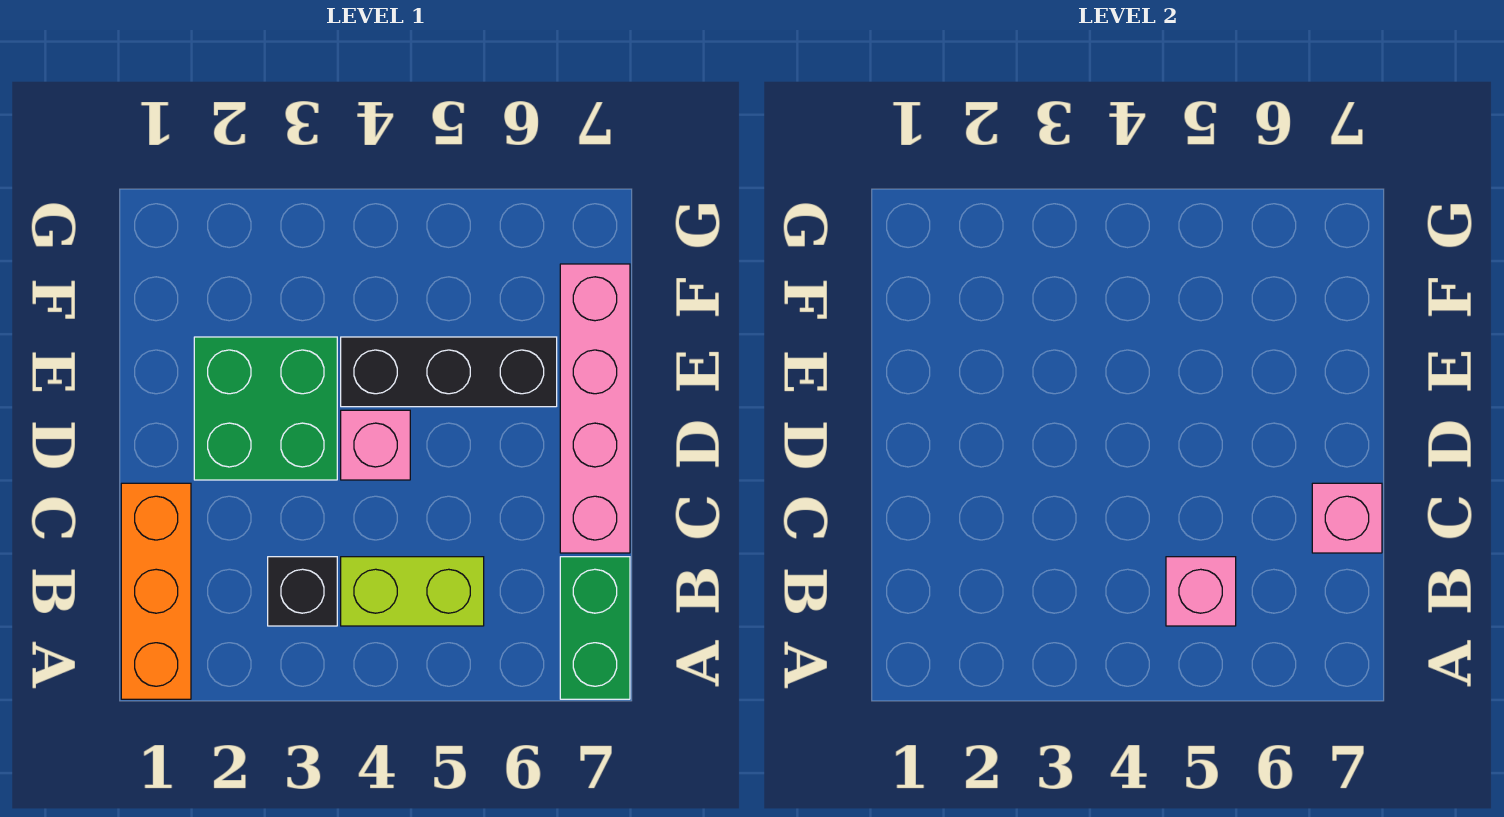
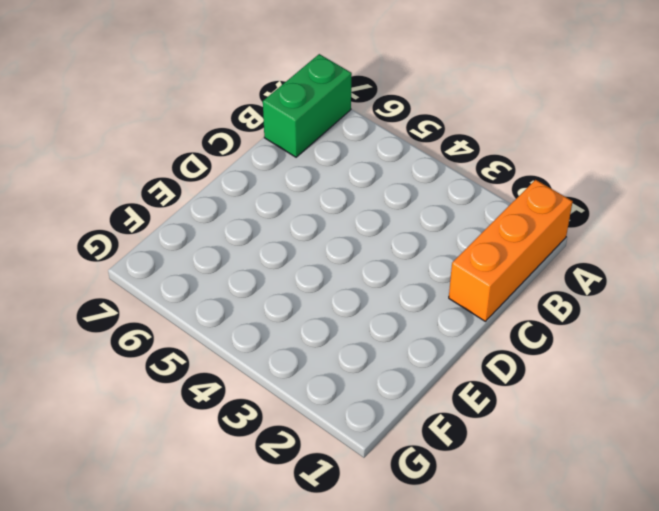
none -> black 1x1 brick [268,557,337,626]
none -> lime 1x2 brick [341,557,484,626]

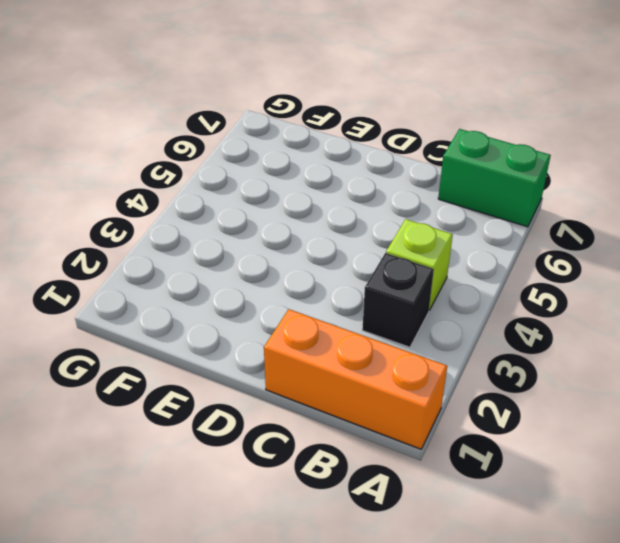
lime 1x1 brick [386,219,453,310] -> lime 1x2 brick [341,557,484,626]
none -> pink 1x4 brick [560,264,630,553]
none -> green 2x2 brick [194,337,337,480]

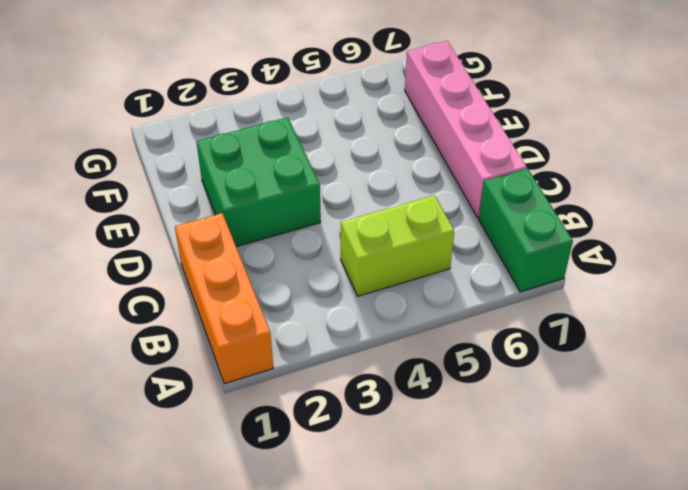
none -> black 1x1 brick [268,557,337,626]
none -> pink 1x1 brick [341,410,410,480]

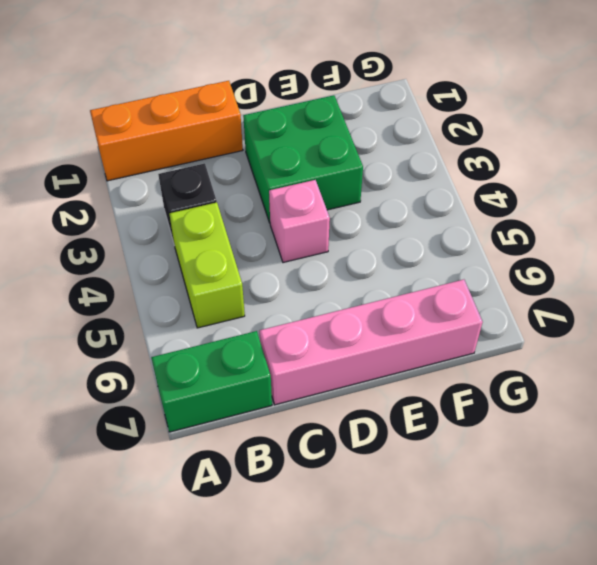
none -> black 1x3 brick [341,337,557,407]
none -> pink 1x1 brick [1166,557,1236,626]

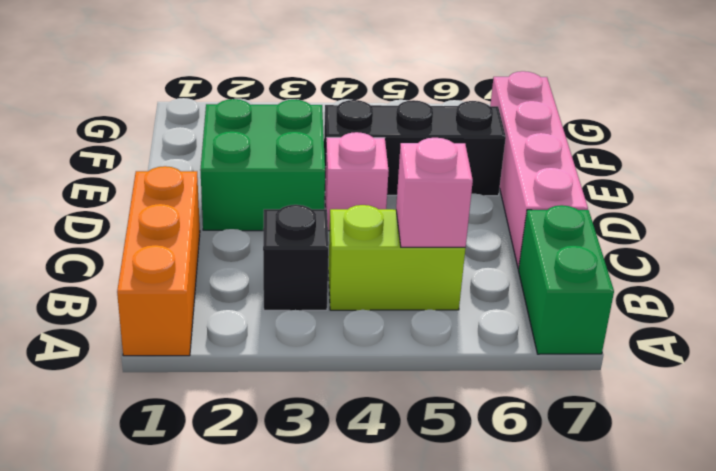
none -> pink 1x1 brick [1312,483,1382,553]

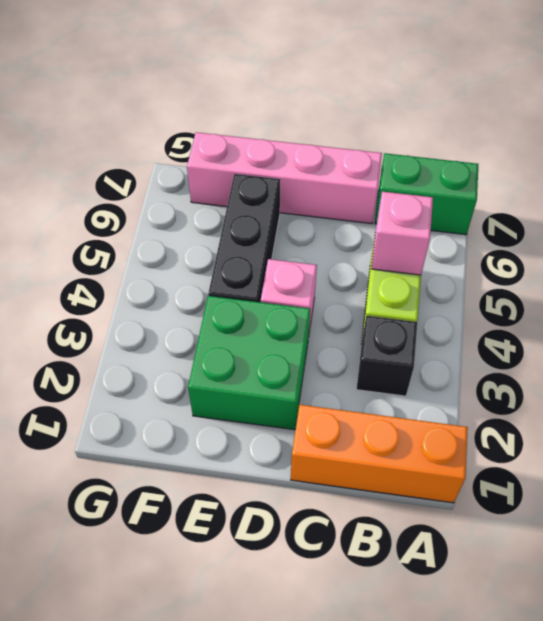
none -> pink 1x1 brick [1312,483,1382,553]

